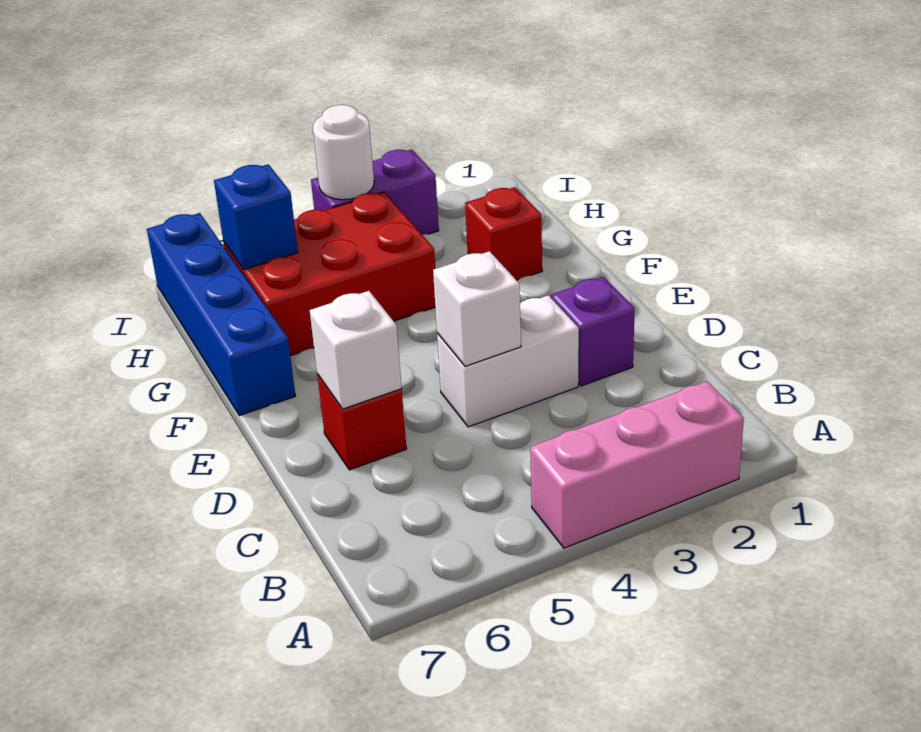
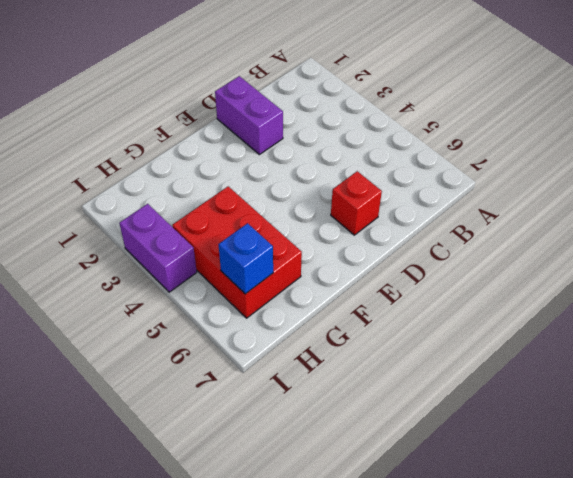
purple 1x2 brick [215,76,283,154] -> purple 1x1 brick [551,277,635,386]
none -> pink 1x3 brick [530,381,744,548]
none -> white 1x2 brick [437,295,579,427]
none -> blue 1x4 brick [147,213,295,416]

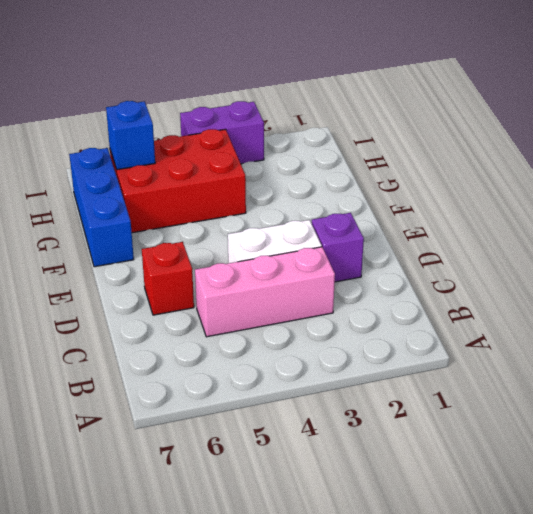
pink 1x3 brick [195,247,335,337] -> pink 1x3 brick moved to [530,381,744,548]
blue 1x3 brick [69,148,134,267] -> blue 1x4 brick [147,213,295,416]
none -> red 1x1 brick [465,187,542,280]
none -> white 1x1 brick [433,251,521,366]
none -> white 1x1 brick [310,291,402,409]

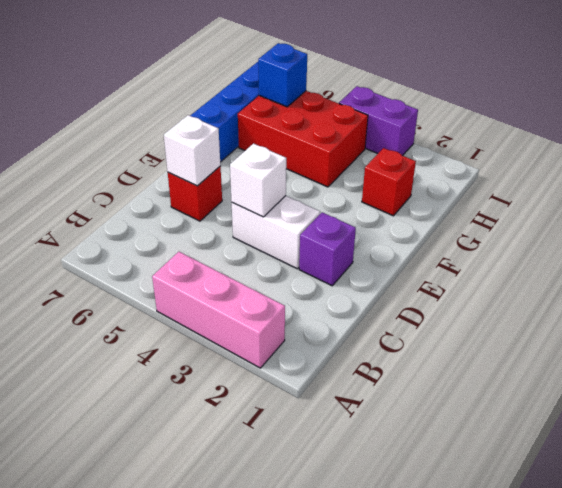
none -> white 1x1 round brick [313,105,374,200]

